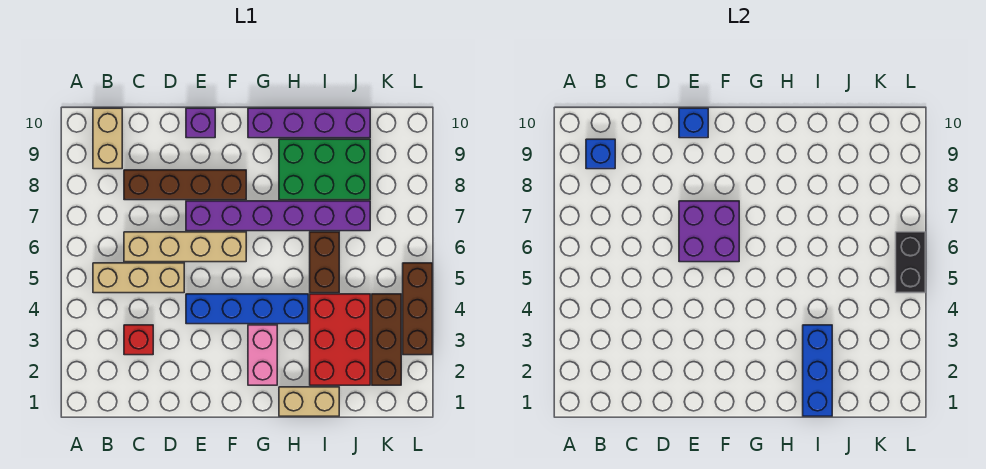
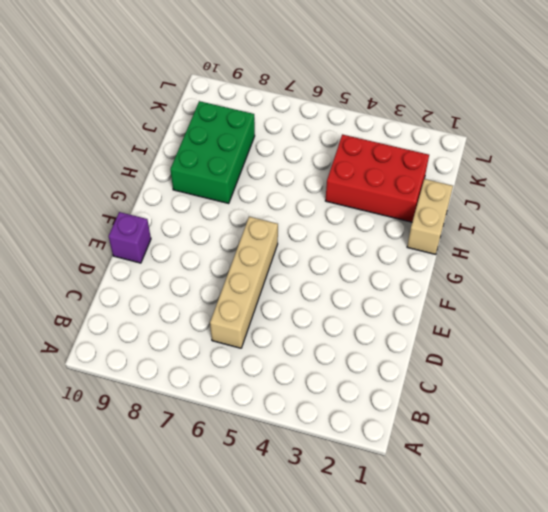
none -> tan 1x3 brick [93,263,184,293]
none -> tan 1x2 brick [93,108,122,169]
none -> red 1x1 brick [124,325,153,355]

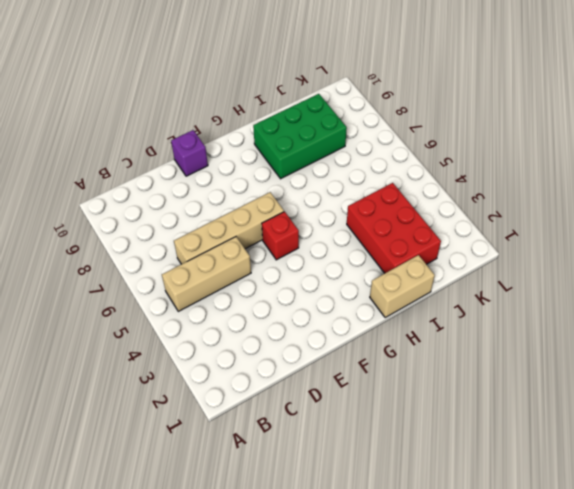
red 1x1 brick [262,212,299,260] -> red 1x1 brick moved to [124,325,153,355]
none -> tan 1x2 brick [93,108,122,169]
none -> brown 1x4 brick [124,170,246,200]
none -> blue 1x4 brick [186,294,308,324]

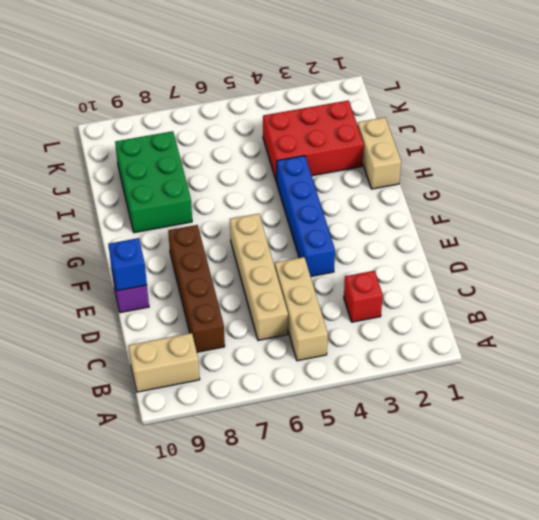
none -> purple 1x6 brick [186,201,370,231]
none -> pink 1x2 brick [248,325,277,385]
none -> purple 1x4 brick [248,108,370,138]

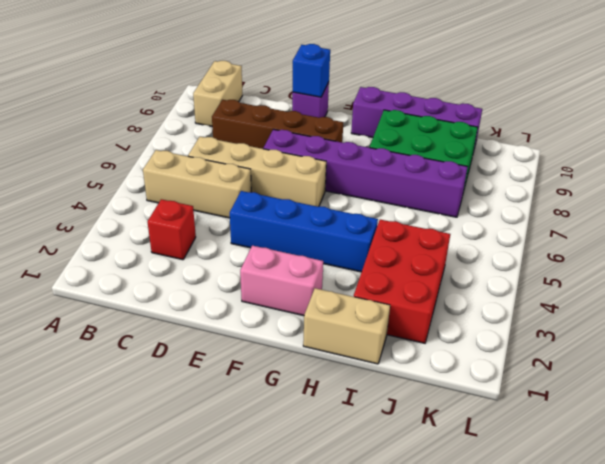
pink 1x2 brick [240,246,323,316] -> pink 1x2 brick turned to [248,325,277,385]
none -> brown 1x2 brick [310,232,339,293]
none -> brown 1x3 brick [372,294,401,385]
none -> brown 1x3 brick [403,263,432,355]

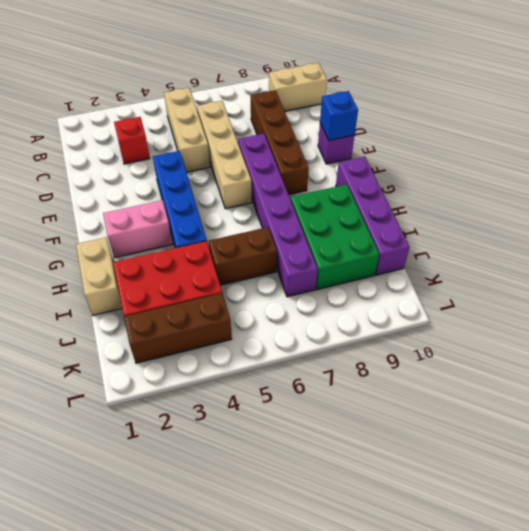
none -> brown 1x3 brick [403,263,432,355]
none -> blue 1x1 brick [586,139,615,169]
none -> purple 2x2 brick [679,201,739,262]

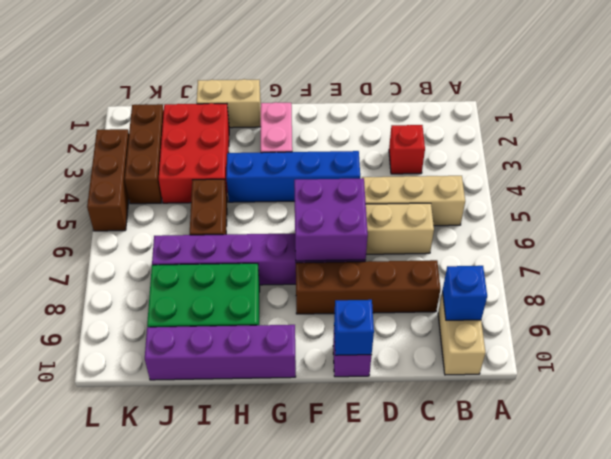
none -> blue 1x3 brick [803,325,832,416]
none -> black 1x2 brick [896,232,925,293]

